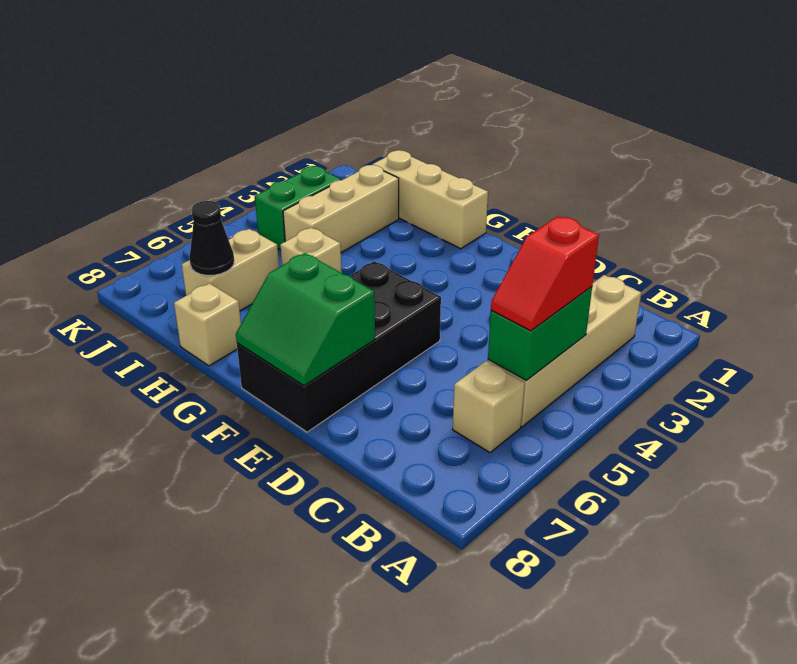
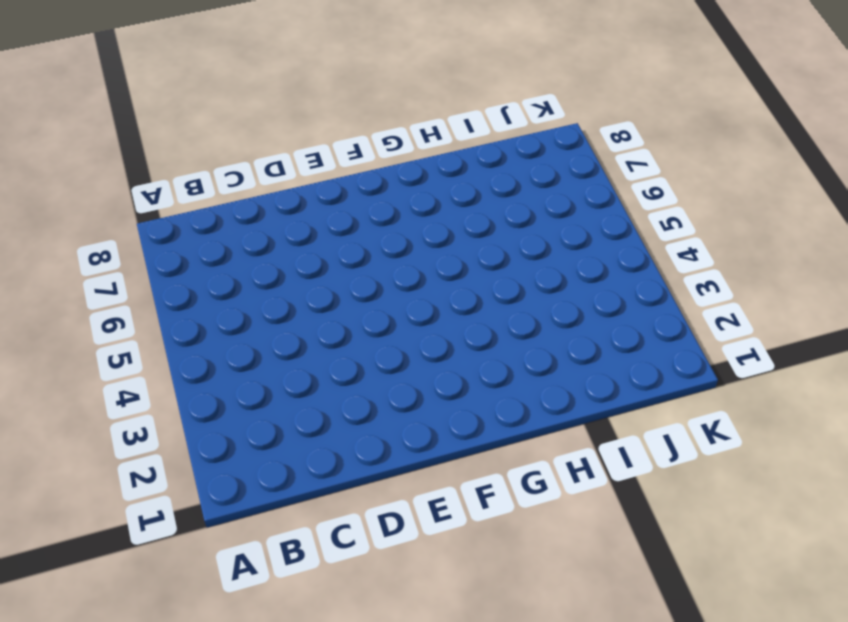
none -> tan 1x4 brick [488,275,641,427]
none -> tan 1x1 brick [453,361,525,453]
none -> black 2x4 brick [237,261,441,432]

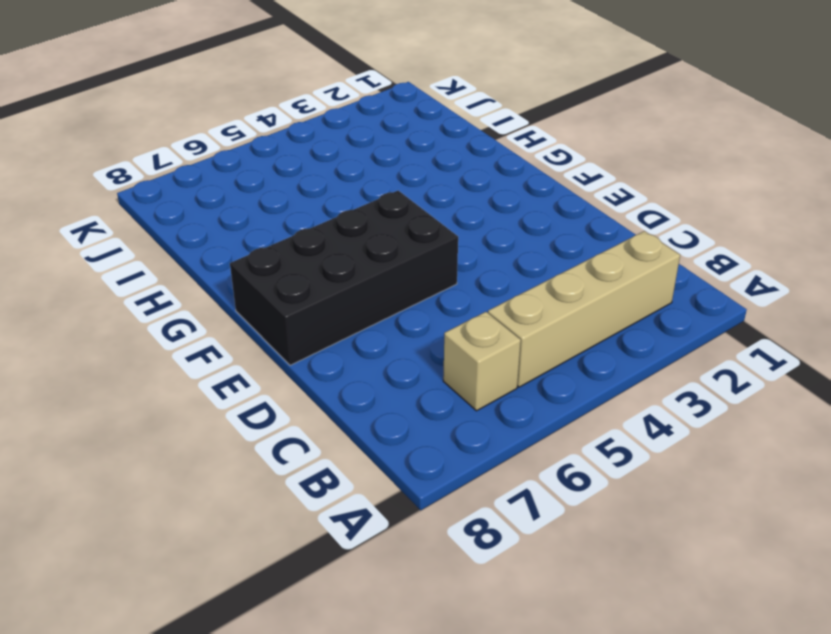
none -> tan 1x3 brick [372,150,488,249]
none -> tan 1x1 brick [280,228,342,273]
none -> tan 1x1 brick [174,283,241,366]

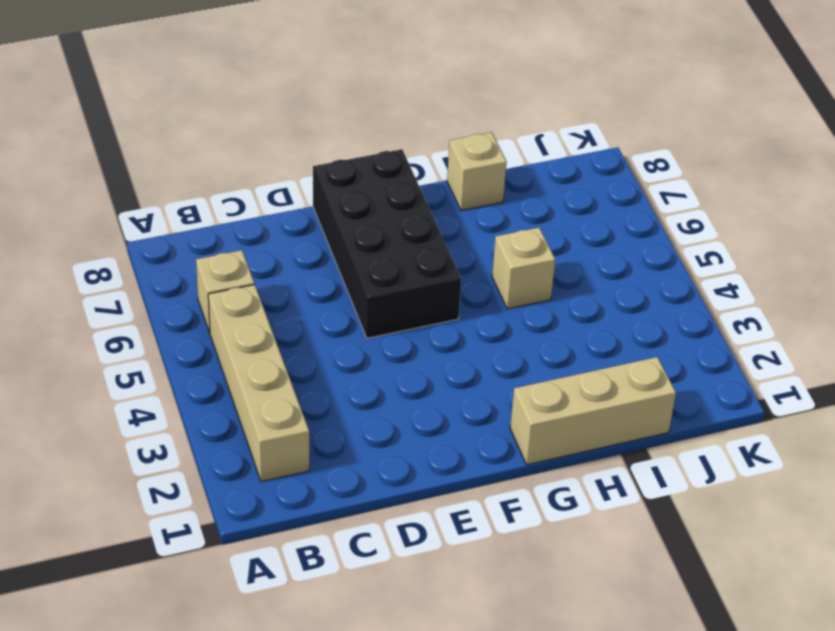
none -> tan 1x3 brick [283,165,399,253]
none -> tan 1x2 brick [182,229,279,311]
none -> green 1x2 brick [255,166,341,250]

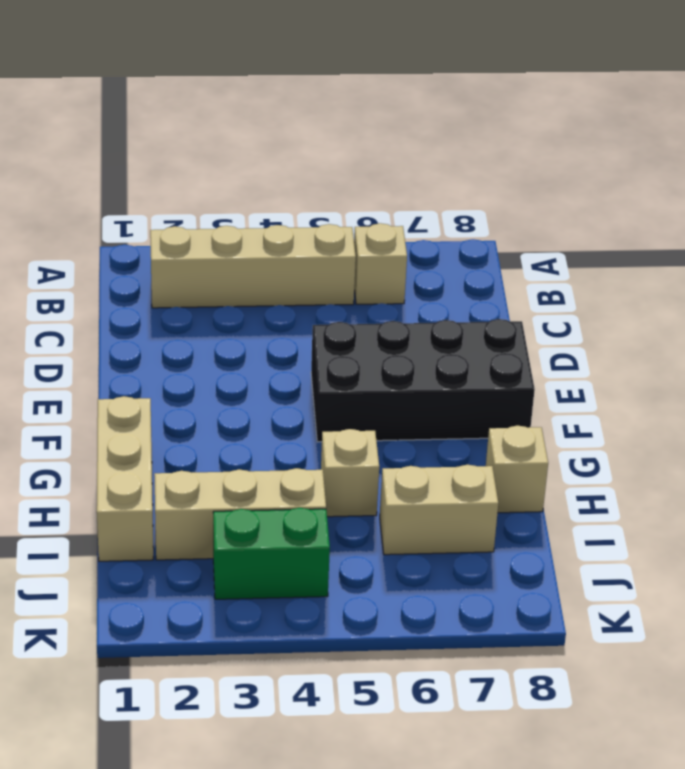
none -> green 1x2 brick [488,287,592,381]
none -> green 2x2 slope [236,253,375,386]
none -> black 1x1 cone [190,201,234,275]

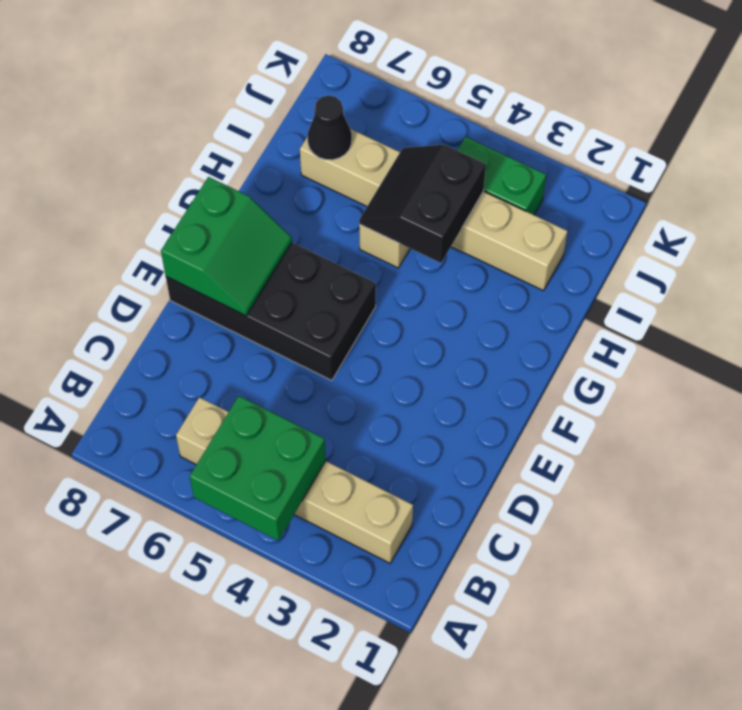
green 2x2 brick [190,396,326,541] -> green 1x2 brick [488,287,592,381]
green 2x2 slope [161,177,292,316] -> green 2x2 slope turned to [236,253,375,386]
black 2x2 slope [359,145,486,263] -> none
none -> tan 1x3 brick [372,150,488,249]
none -> tan 1x1 brick [174,283,241,366]
none -> red 1x2 slope [491,216,599,331]

